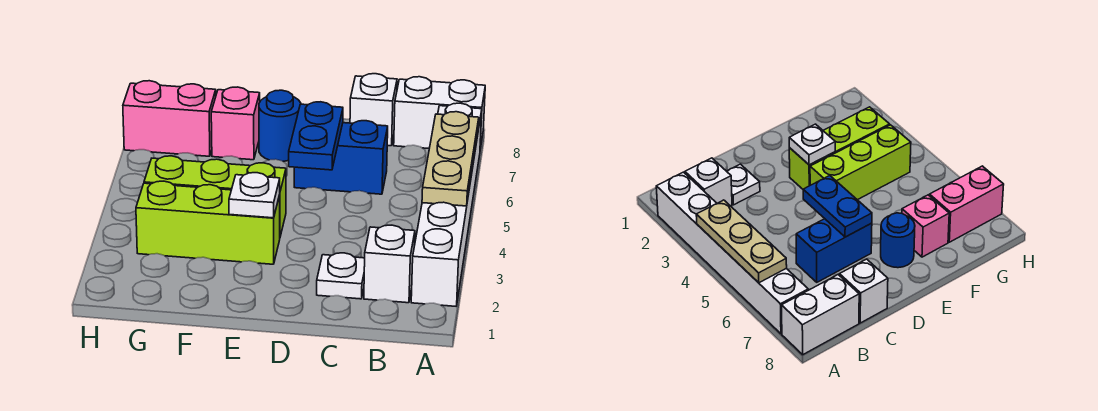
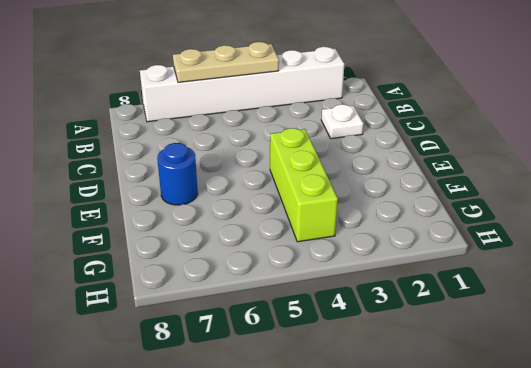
none -> white 1x2 brick [394,77,485,149]
none -> white 1x1 brick [364,225,415,303]
none -> blue 1x2 brick [294,121,388,194]

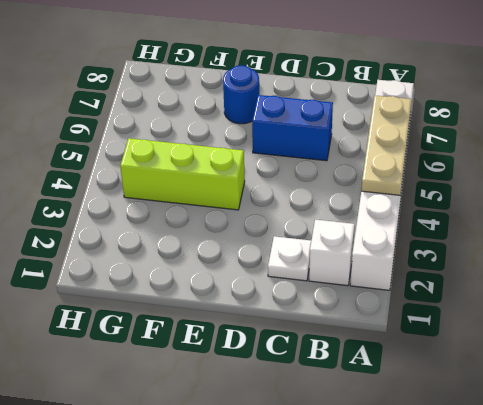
none -> white 1x2 brick [394,77,485,149]
none -> white 1x1 brick [350,74,397,146]
none -> lime 1x3 brick [136,181,280,264]

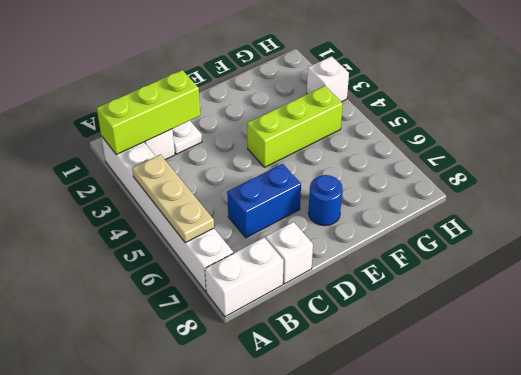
lime 1x3 brick [97,70,200,155] -> lime 1x3 brick moved to [136,181,280,264]
white 1x1 brick [307,56,349,102] -> none
none -> pink 1x1 brick [211,87,260,160]
none -> pink 1x2 brick [123,81,216,156]
none -> blue 1x2 plate [289,102,343,170]

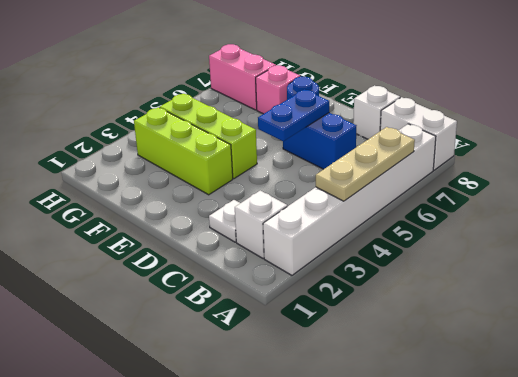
none -> white 1x1 plate [229,173,280,218]

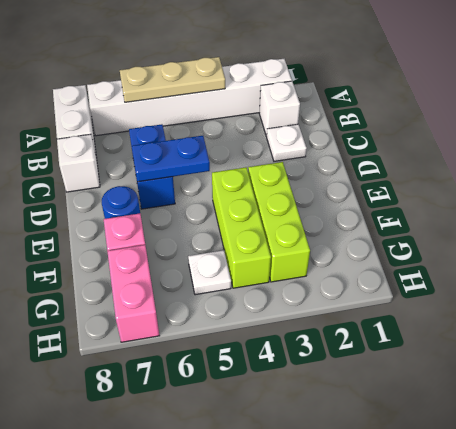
white 1x1 plate [188,250,231,295] -> white 1x1 plate moved to [229,173,280,218]

